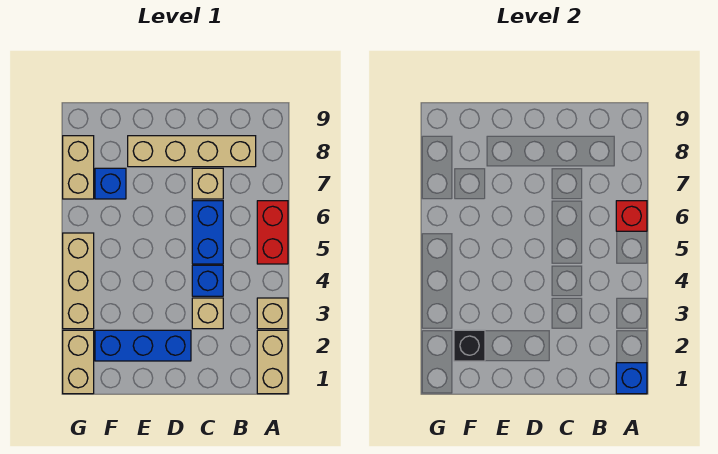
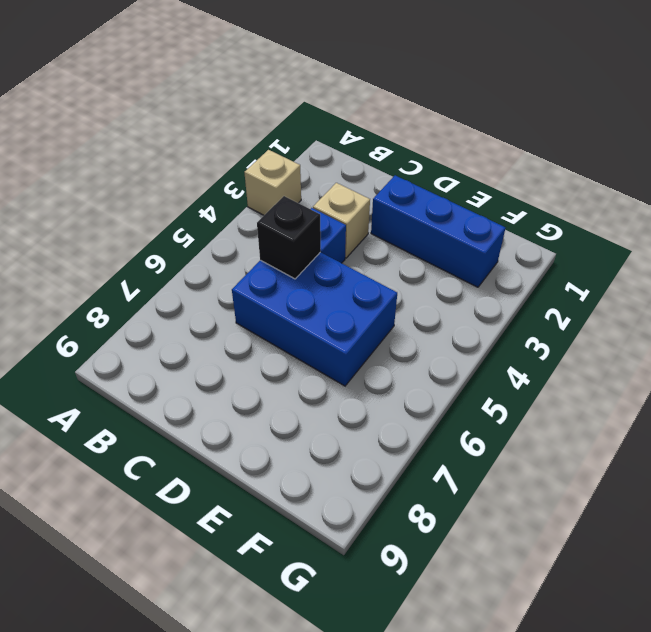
blue 2x3 brick [232,252,397,386] -> blue 1x2 brick [192,201,223,264]
black 1x1 brick [257,196,321,279] -> black 1x1 brick moved to [454,330,485,361]
none -> tan 1x2 brick [257,330,288,394]
none -> red 1x2 brick [257,201,288,264]
none -> tan 1x4 brick [128,136,256,167]

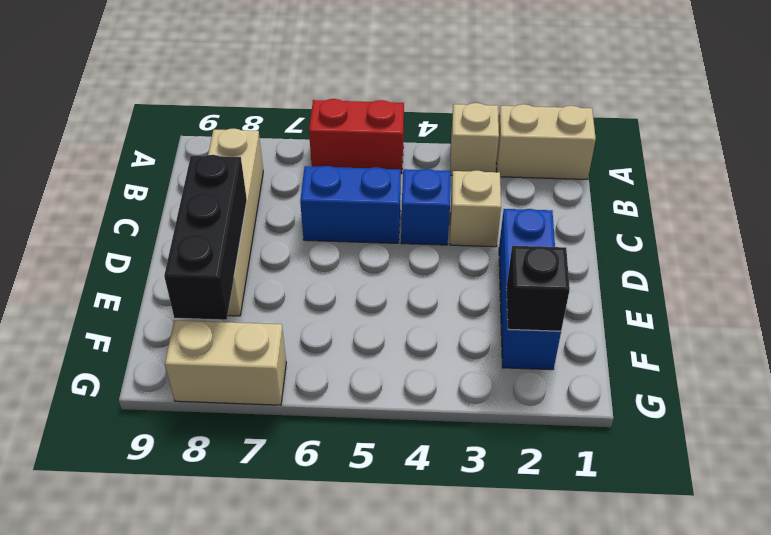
black 1x3 brick [164,155,247,320] -> none
none -> tan 1x1 brick [192,168,223,199]
none -> blue 1x1 brick [95,168,126,199]
none -> tan 1x2 brick [63,330,94,394]

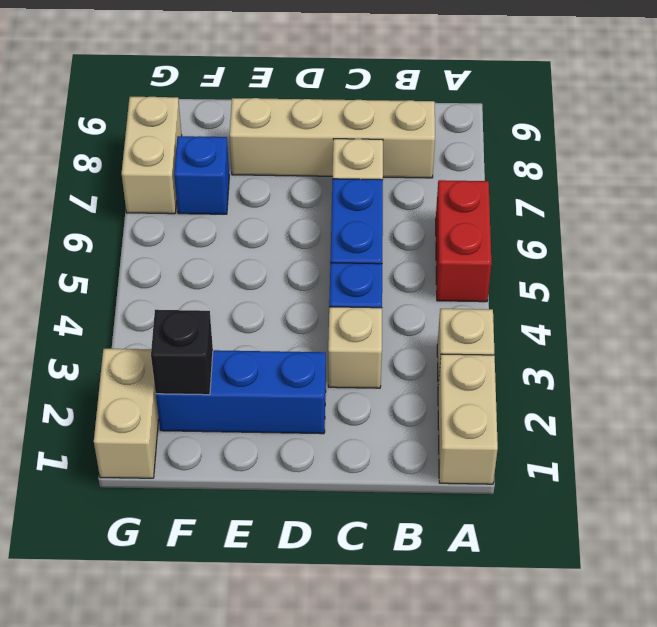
none -> tan 1x3 brick [63,233,94,329]
none -> blue 1x1 brick [616,363,647,394]
none -> red 1x1 brick [616,201,647,231]

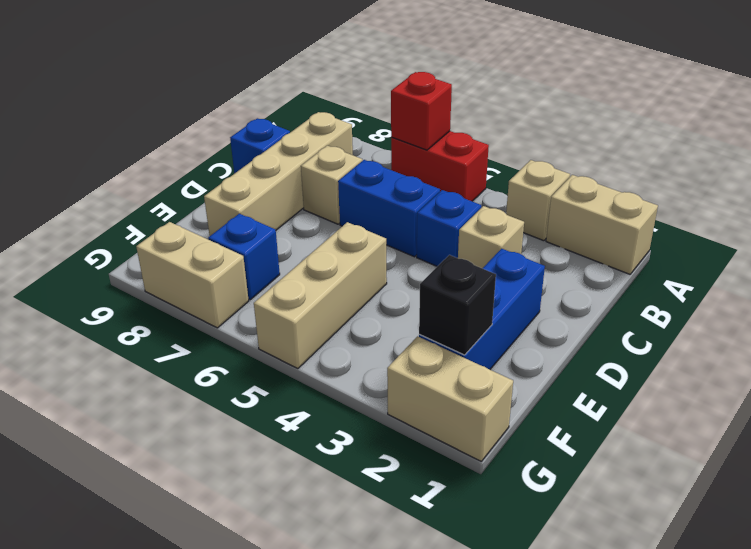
blue 1x1 brick [230,118,290,174] -> blue 1x1 brick moved to [616,363,647,394]
tan 1x3 brick [254,222,387,369] -> tan 1x3 brick turned to [63,233,94,329]

